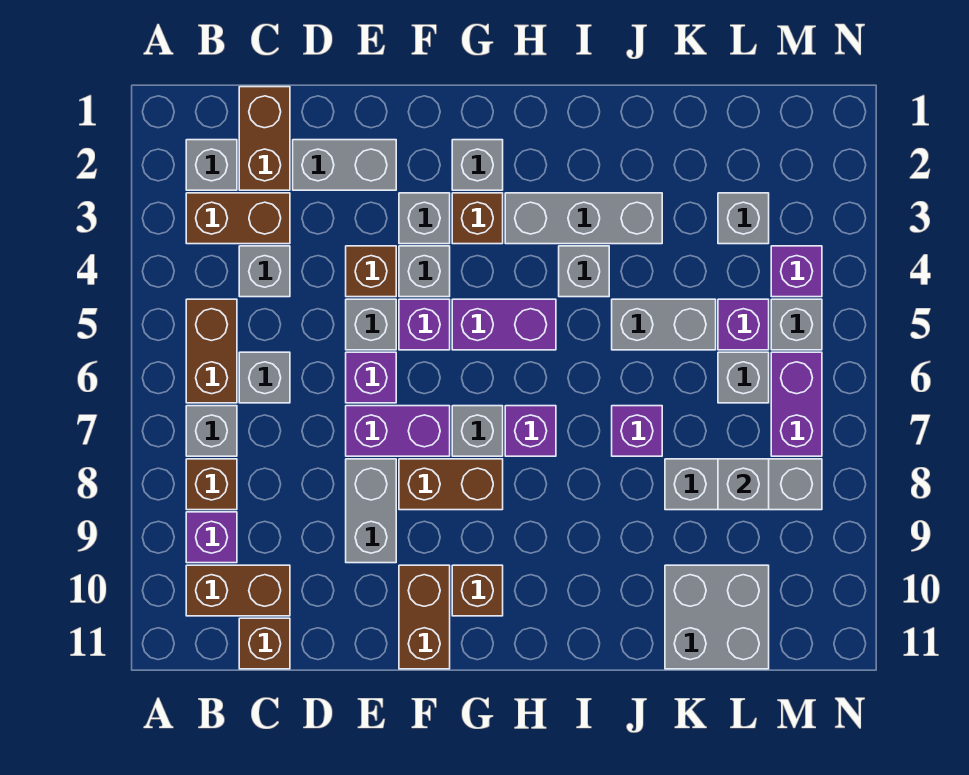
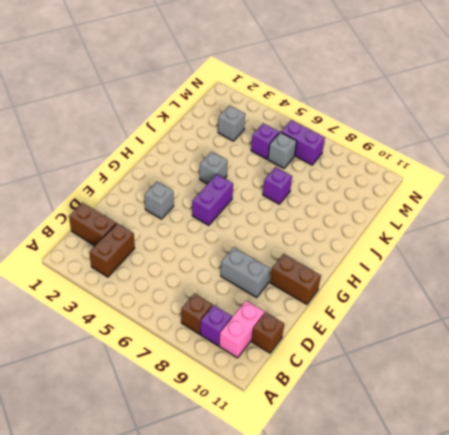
pink 1x2 brick [219,301,264,358] -> brown 1x2 brick [186,565,290,616]
none -> grey 1x1 brick [186,140,237,190]
none -> brown 1x2 brick [186,299,237,403]
none -> grey 1x1 brick [186,406,237,456]
none -> grey 1x1 brick [239,246,290,297]

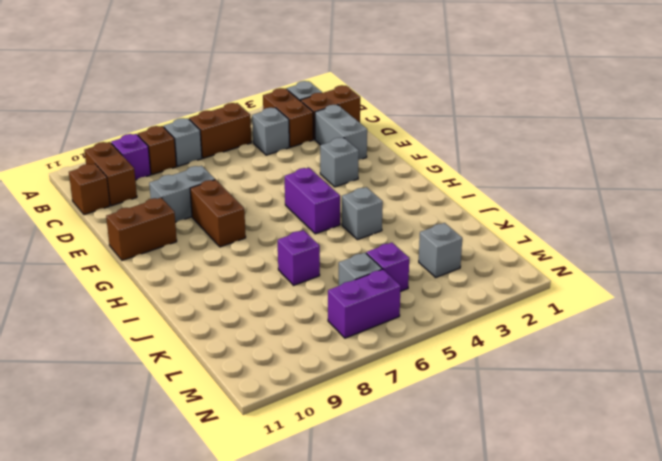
none -> grey 1x1 brick [239,352,290,403]
none -> brown 1x1 brick [346,246,396,297]
none -> grey 1x1 brick [346,299,396,350]
none -> purple 1x1 brick [346,352,396,403]

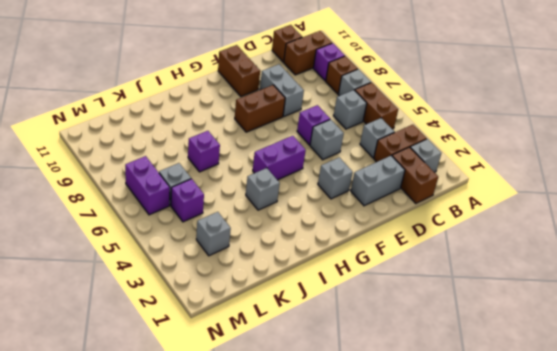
none -> brown 1x1 brick [346,246,396,297]
none -> purple 1x2 brick [346,406,450,456]
none -> grey 1x1 brick [399,246,450,297]
none -> purple 1x1 brick [399,299,450,350]

